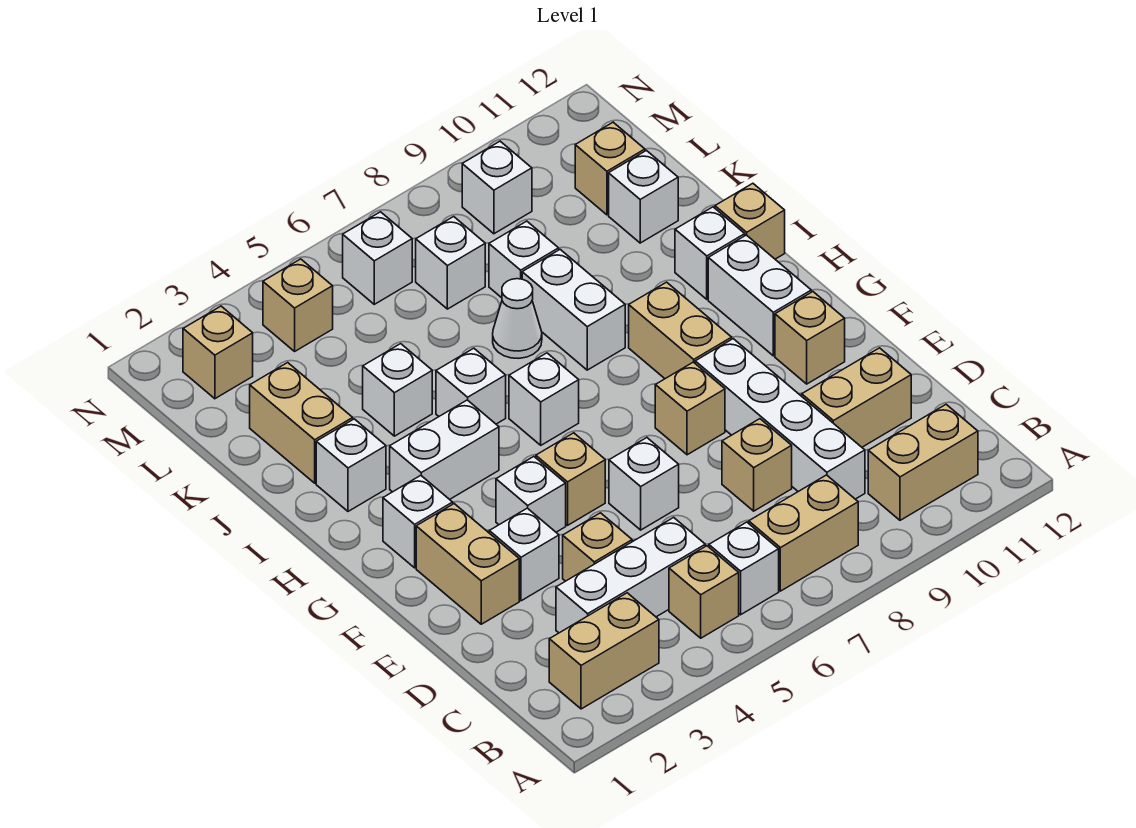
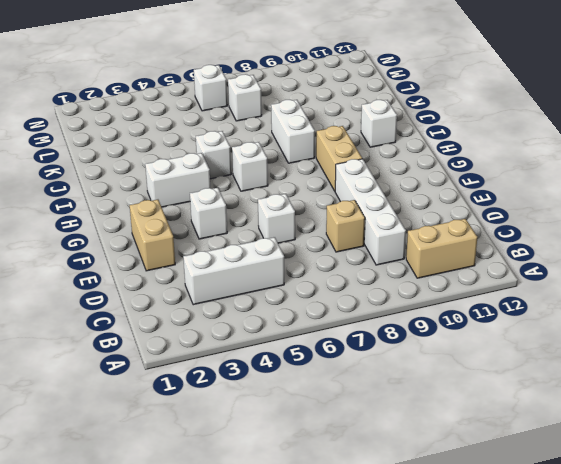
none -> tan 1x2 brick [549,593,659,709]
none -> tan 1x1 brick [669,546,739,638]
none -> white 1x1 brick [709,522,779,615]
none -> tan 1x2 brick [749,475,858,591]

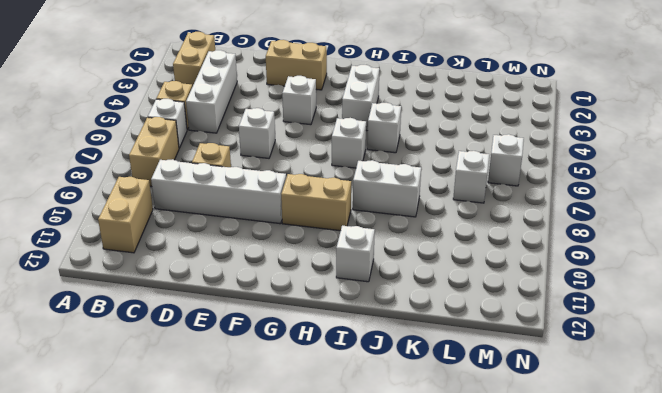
none -> tan 1x1 brick [563,513,632,581]
none -> tan 1x2 brick [802,348,911,447]
none -> white 1x1 brick [489,508,559,601]
none -> tan 1x1 brick [536,433,605,525]

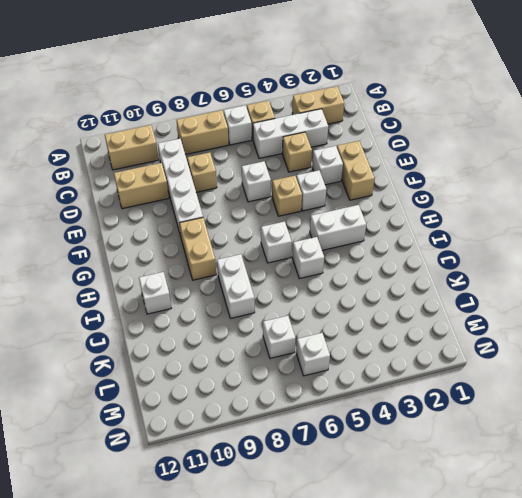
none -> tan 1x1 brick [655,362,725,455]
none -> tan 1x1 brick [775,292,845,384]
none -> white 1x1 brick [383,475,453,568]
none -> white 1x2 brick [708,235,811,356]

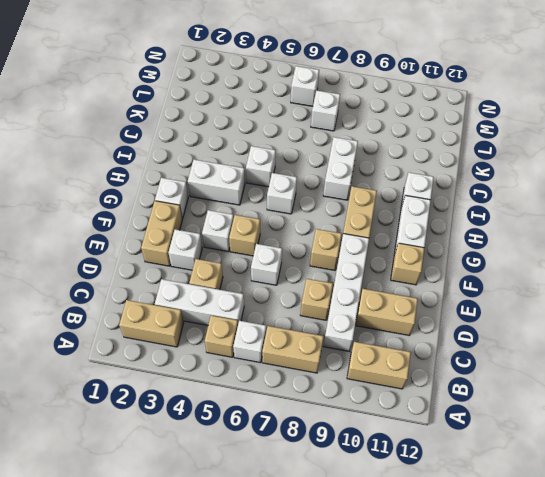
none -> white 1x1 brick [316,419,386,511]
none -> tan 1x1 brick [715,183,785,259]
none -> tan 1x2 brick [250,363,353,483]
none -> white 1x1 brick [363,344,432,436]

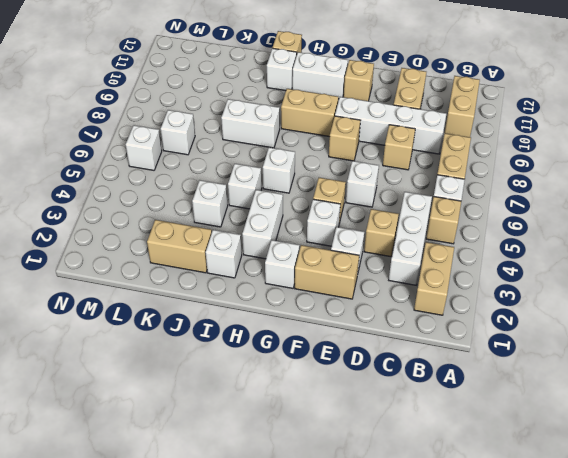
none -> white 1x1 cone [493,279,542,358]
none -> white 1x1 brick [489,221,559,298]
none -> white 1x1 brick [609,151,678,243]
none -> tan 1x1 brick [575,122,645,215]

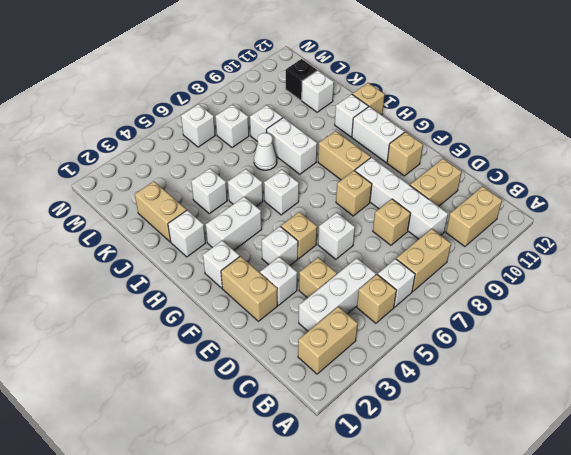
black 1x1 brick [286,59,317,100] -> tan 1x1 brick [575,122,645,215]
none -> tan 1x1 brick [183,306,253,399]
none -> tan 1x1 brick [263,259,333,351]
none -> white 1x1 brick [462,141,532,234]

